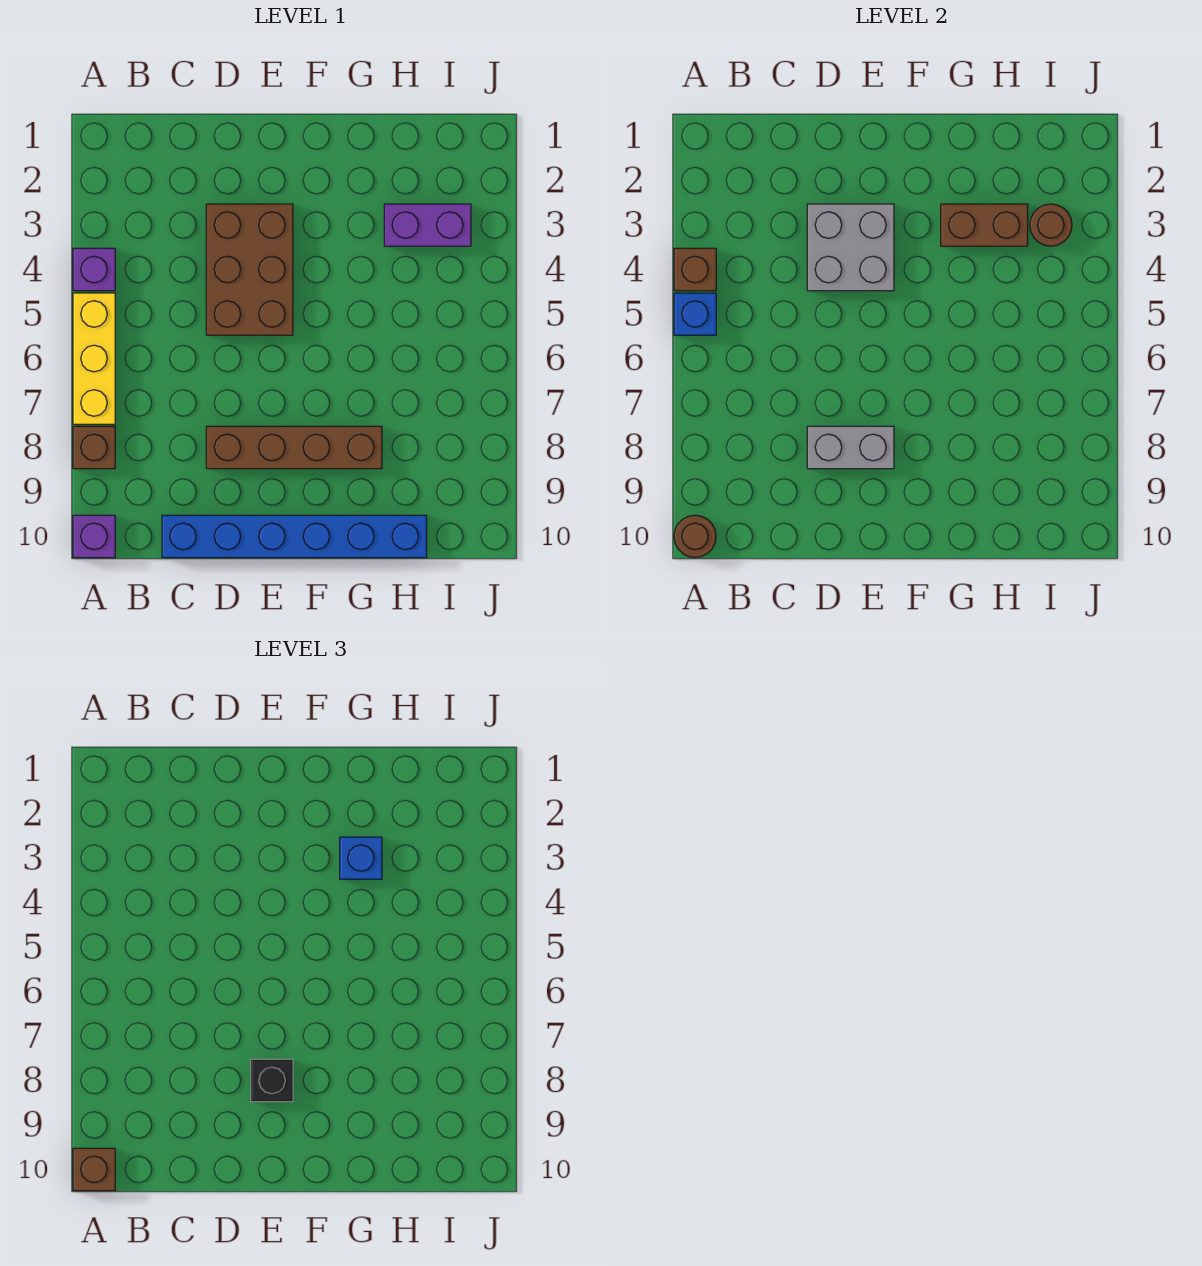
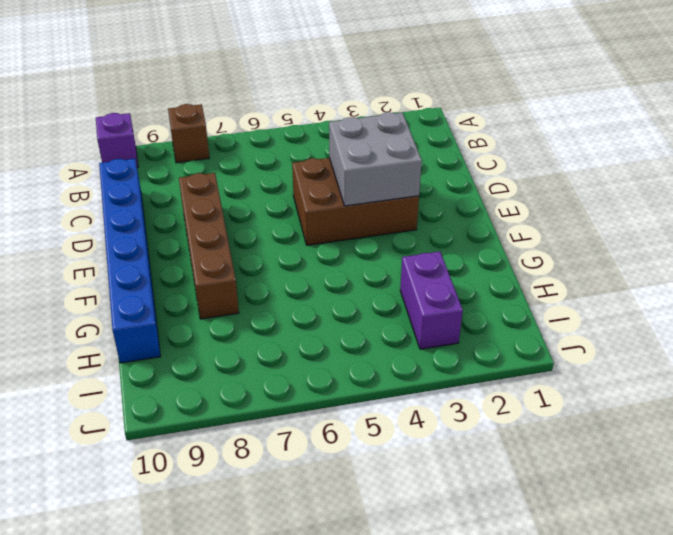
none -> purple 1x1 brick [73,248,115,291]
none -> yellow 1x3 brick [73,293,115,424]
none -> brown 1x1 brick [674,248,716,291]

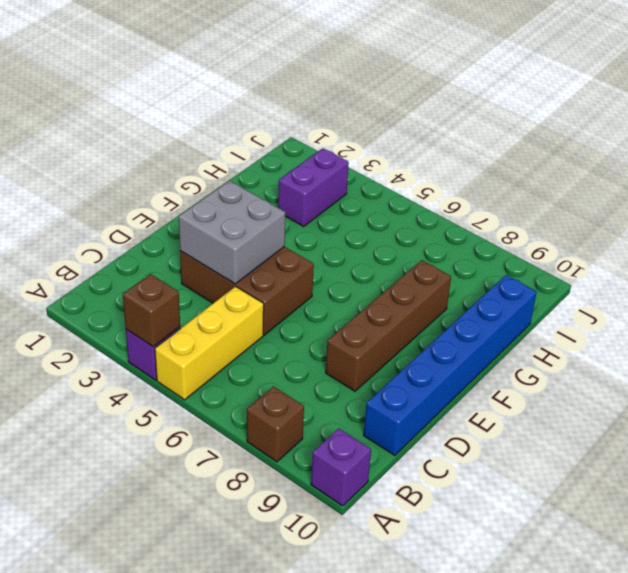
yellow 1x3 brick [155,286,264,400] -> yellow 1x3 brick turned to [73,293,115,424]
none -> blue 1x1 brick [674,293,716,335]
none -> brown 1x1 round brick [674,515,716,558]
none -> grey 1x2 brick [807,426,894,469]

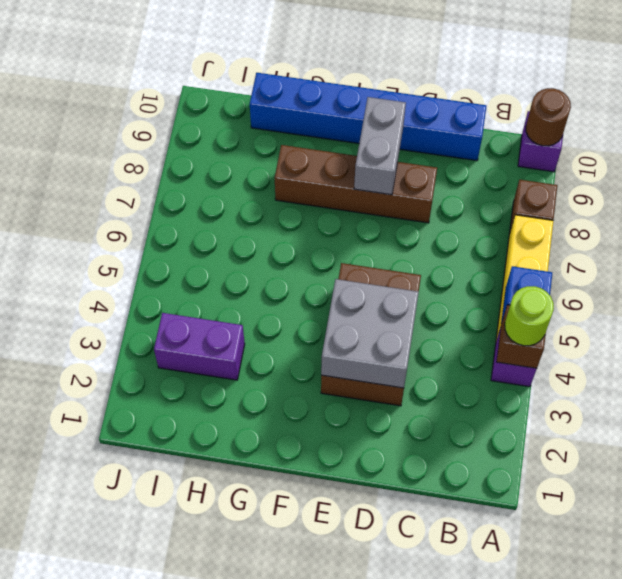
lime 1x1 round brick [505,286,554,346] -> none
grey 1x2 brick [354,97,406,195] -> grey 1x2 brick turned to [807,426,894,469]
none -> brown 1x2 brick [941,204,1028,246]
none -> brown 1x1 round brick [1030,204,1072,246]
none -> brown 1x1 brick [73,1148,115,1191]

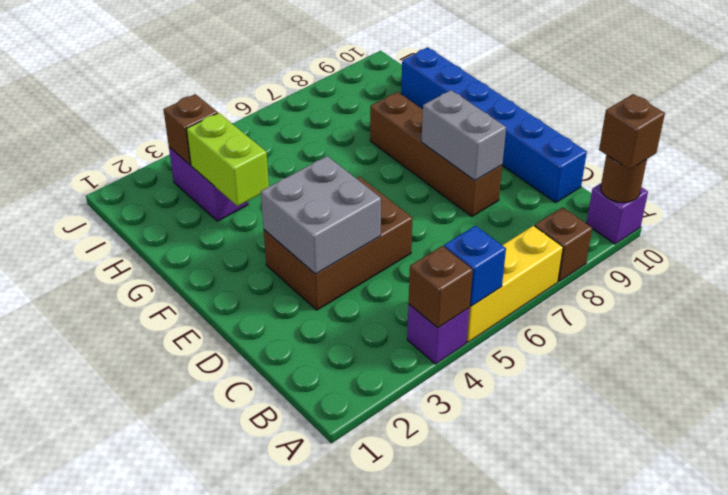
lime 1x2 brick [187,113,269,206] -> brown 1x2 brick [941,204,1028,246]
brown 1x1 brick [164,94,218,165] -> brown 1x1 round brick [1030,204,1072,246]
none -> black 1x1 brick [251,1059,293,1102]
none -> blue 1x1 brick [340,837,382,879]

